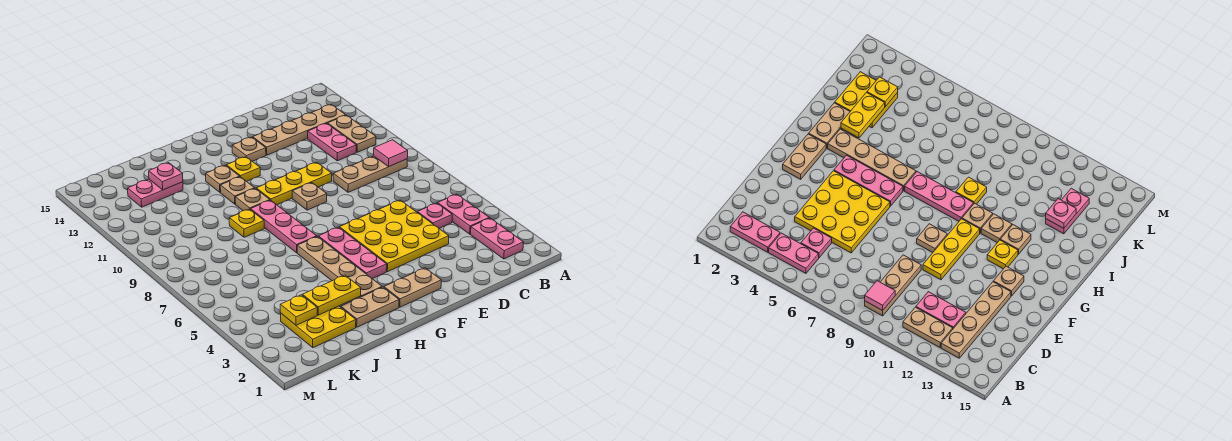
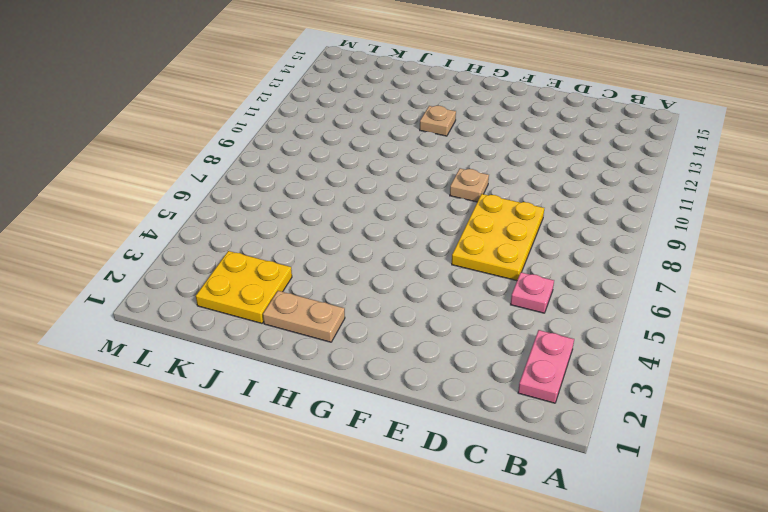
yellow 2x3 plate [452,194,544,281] -> yellow 3x3 plate [339,200,449,272]
none -> pink 1x2 plate [438,194,489,234]
none -> tan 1x3 plate [333,156,407,192]
none -> tan 1x2 plate [328,115,376,152]

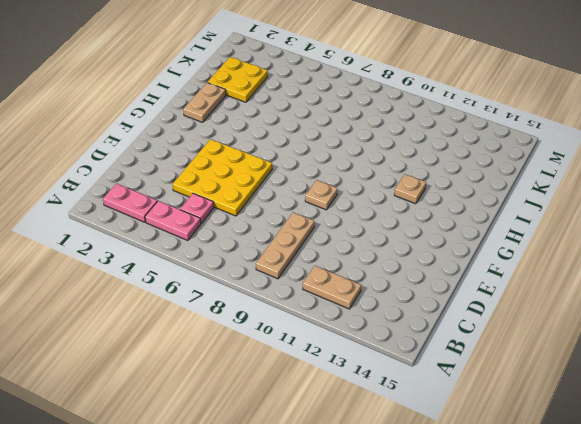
none -> tan 1x4 plate [253,105,346,155]
none -> pink 1x2 plate [308,123,356,161]
none -> yellow 1x3 plate [256,163,332,205]

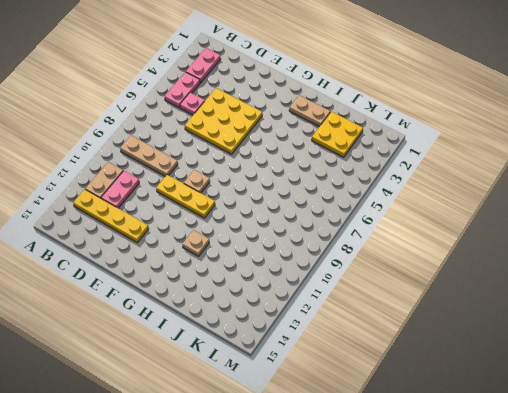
yellow 1x4 plate [73,189,148,243] -> tan 1x4 plate [253,105,346,155]
none -> tan 1x2 plate [384,268,441,307]
none -> tan 1x1 plate [232,137,266,161]
none -> pink 1x3 plate [318,227,387,279]

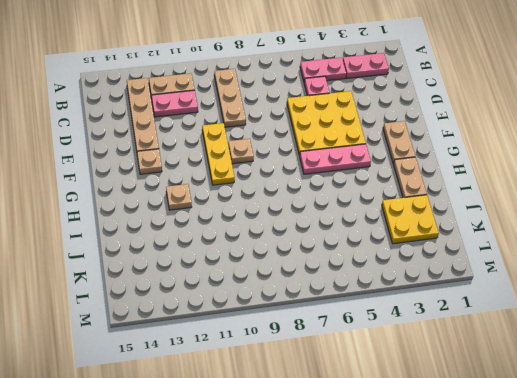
none -> yellow 1x1 plate [226,157,260,181]
none -> tan 1x4 plate [297,237,382,299]
none -> pink 1x3 plate [251,200,317,253]

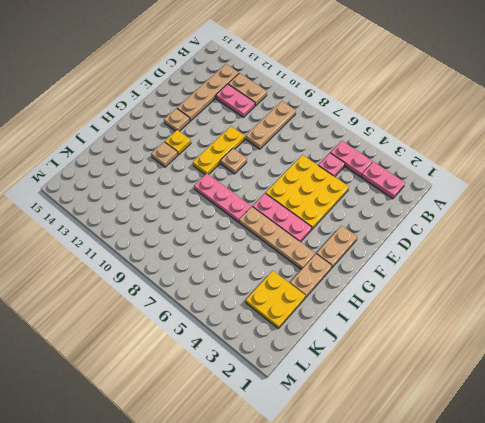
none -> tan 1x1 plate [235,188,270,211]
none -> tan 1x1 plate [220,177,255,204]
none -> yellow 1x1 plate [229,209,264,237]

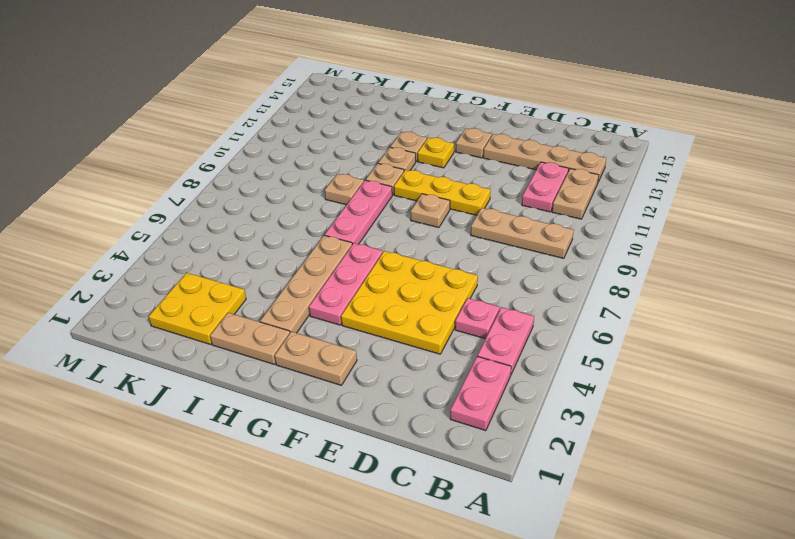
tan 1x1 plate [325,174,364,205] -> yellow 1x1 plate [229,209,264,237]
none -> pink 1x2 plate [128,179,183,207]
none -> pink 1x1 tile [374,140,408,166]
none -> yellow 1x2 plate [303,275,361,315]

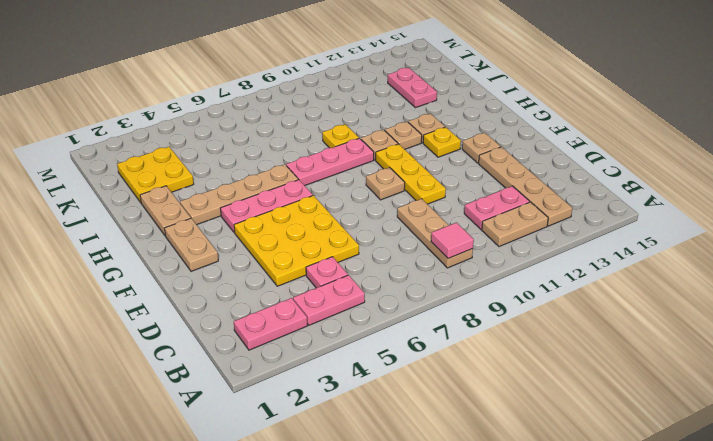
none -> yellow 1x2 plate [303,275,361,315]
none -> pink 1x1 plate [149,163,183,190]
none -> yellow 1x1 plate [280,295,317,325]

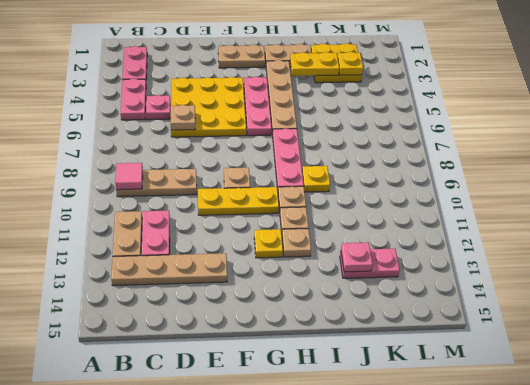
tan 1x1 plate [171,105,195,130] -> tan 1x1 plate moved to [232,137,266,161]

